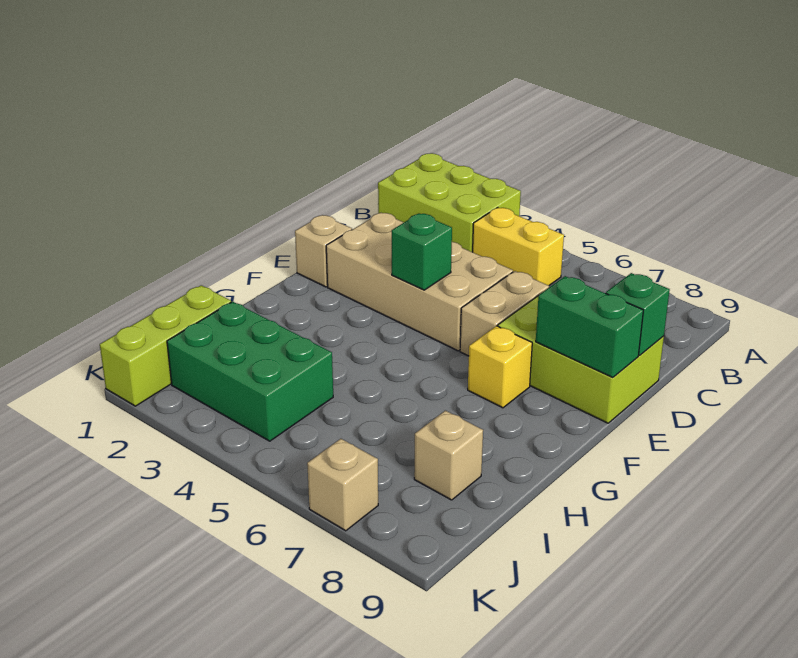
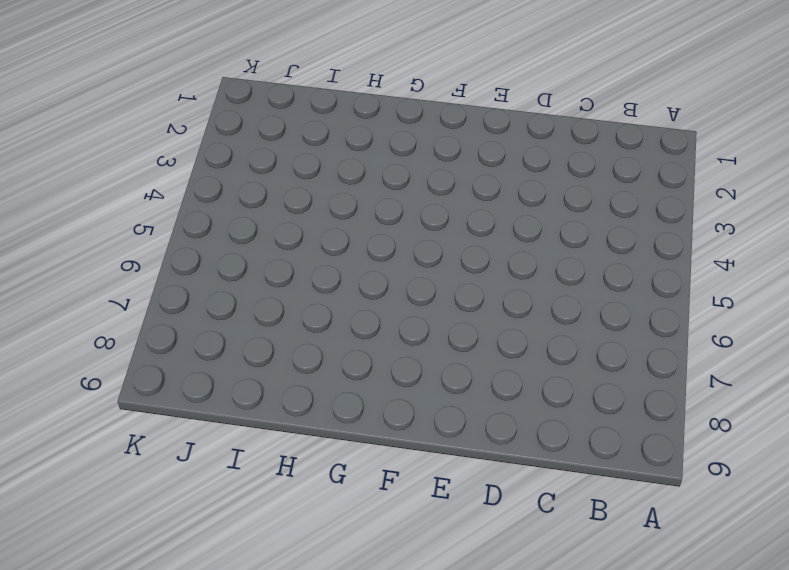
none -> lime 2x3 brick [378,153,521,252]
none -> yellow 1x2 brick [473,208,564,286]
none -> tan 2x4 brick [326,213,513,351]

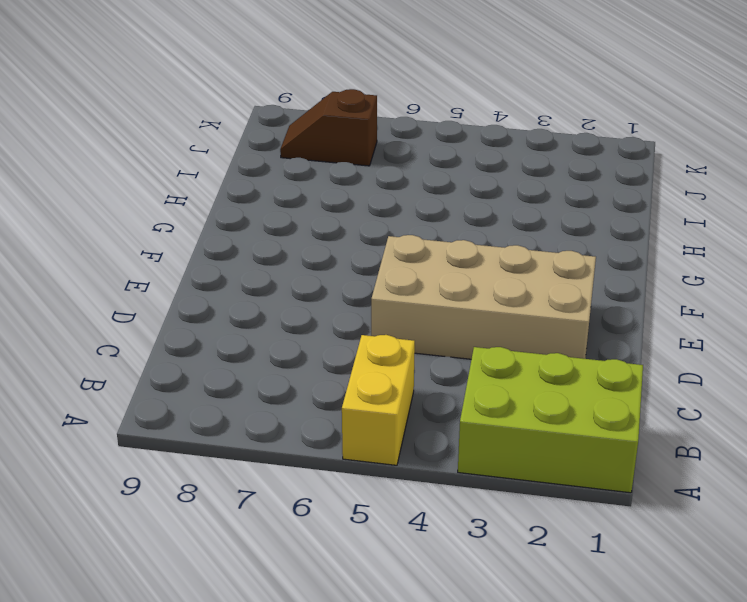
yellow 1x2 brick [342,335,415,465] -> yellow 1x2 brick turned to [473,208,564,286]
brown 1x2 slope [280,89,377,166] -> none
none -> tan 1x2 brick [460,271,549,356]
none -> lime 2x3 brick [498,296,664,423]
none -> tan 1x1 brick [295,215,352,287]

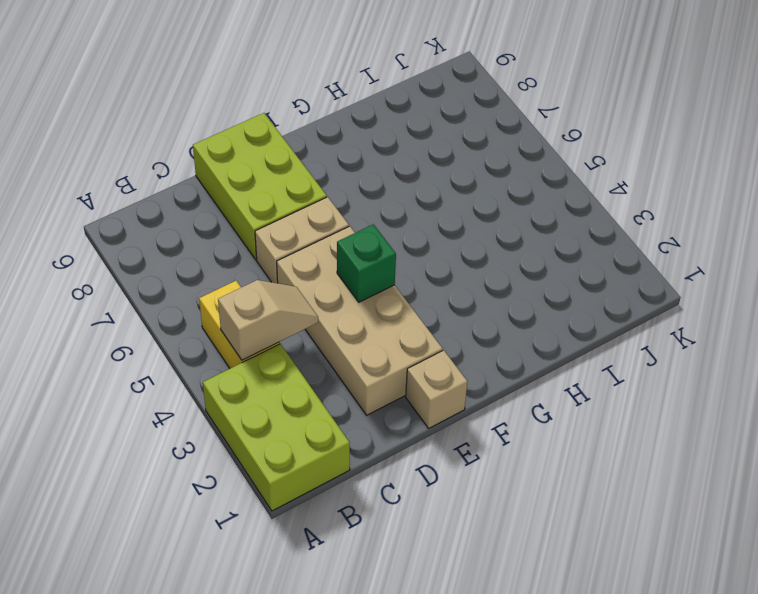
tan 1x2 slope [218,280,318,360] -> none
none -> yellow 1x1 brick [468,326,532,408]
none -> lime 1x3 brick [100,285,231,406]
none -> green 2x3 brick [167,302,333,441]

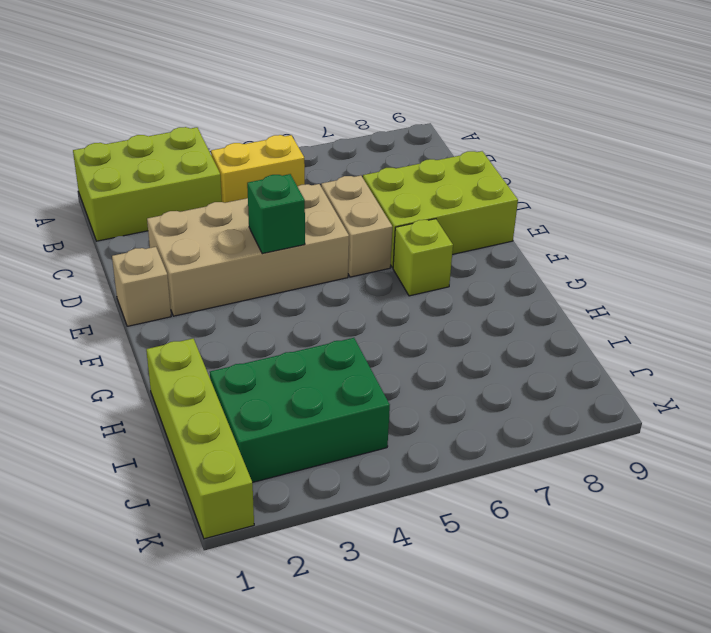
lime 1x1 brick [393,219,453,296] -> yellow 1x1 brick [468,326,532,408]
lime 1x4 brick [146,339,254,539] -> lime 1x3 brick [100,285,231,406]
none -> tan 1x1 brick [414,411,483,500]
none -> tan 1x1 brick [307,439,378,531]
none -> green 1x1 brick [606,273,670,356]

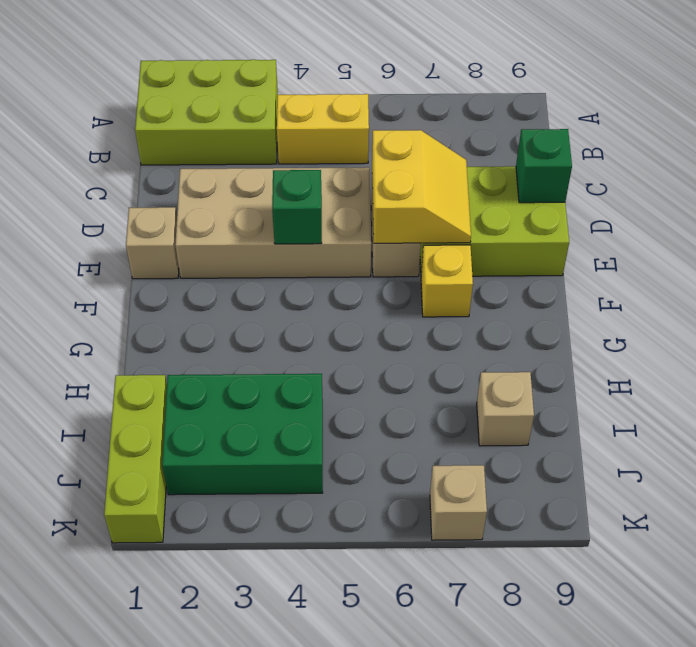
yellow 2x2 slope [372,130,471,243] -> none
none -> green 1x2 brick [536,276,643,378]

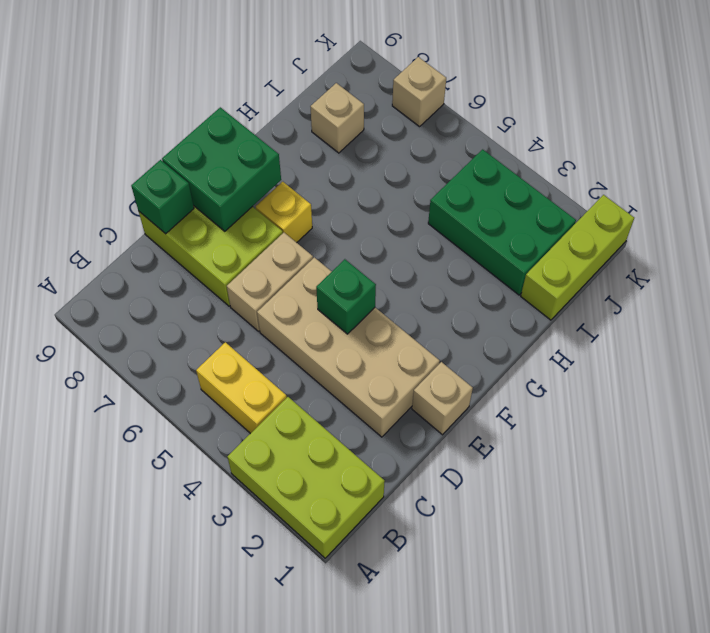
green 2x2 brick [162,107,281,231] -> green 1x2 brick [536,276,643,378]

